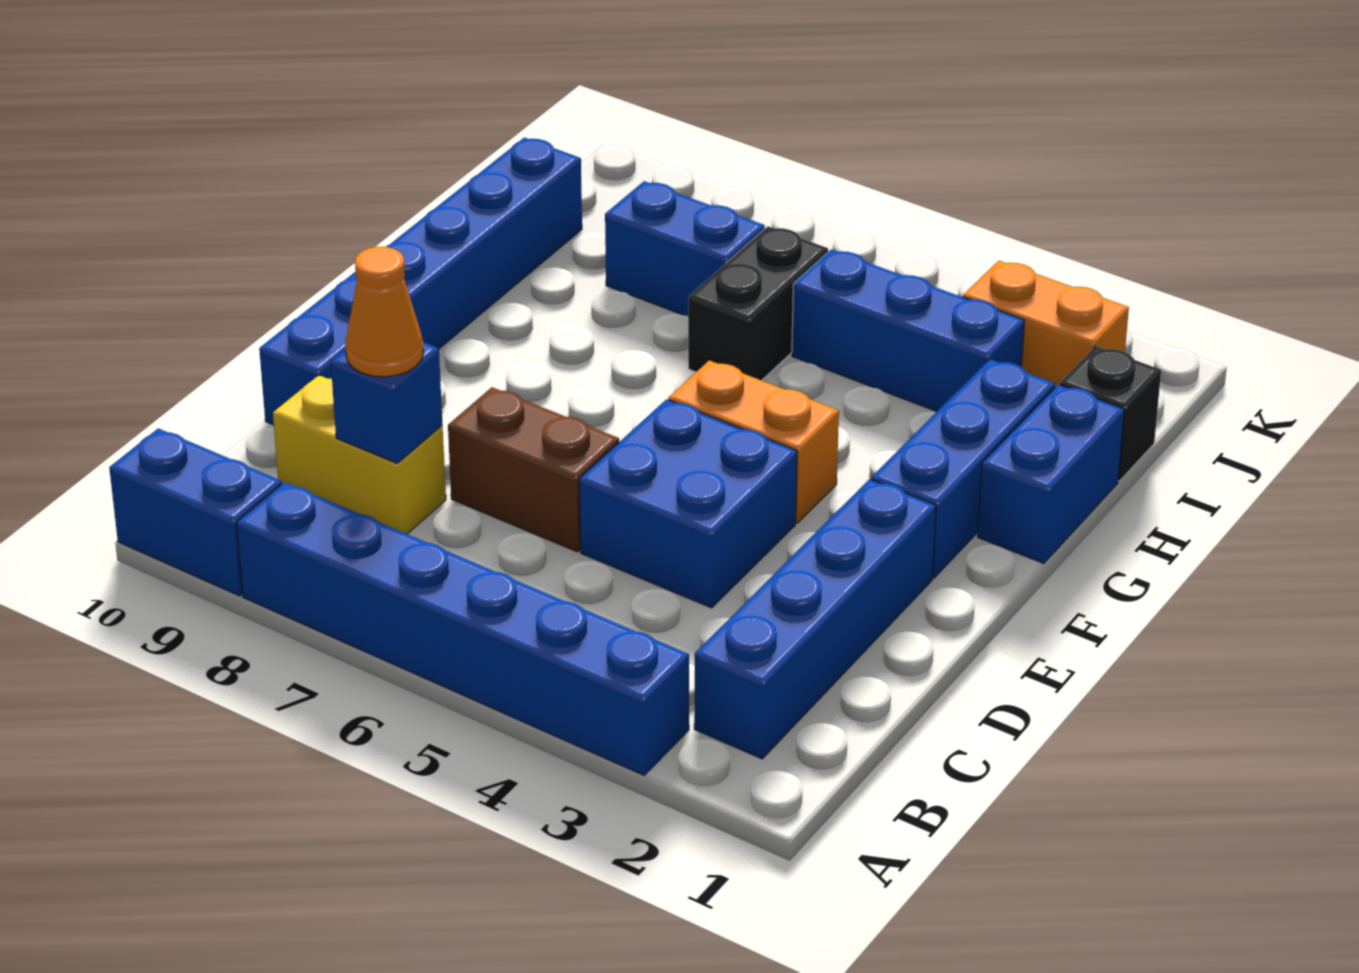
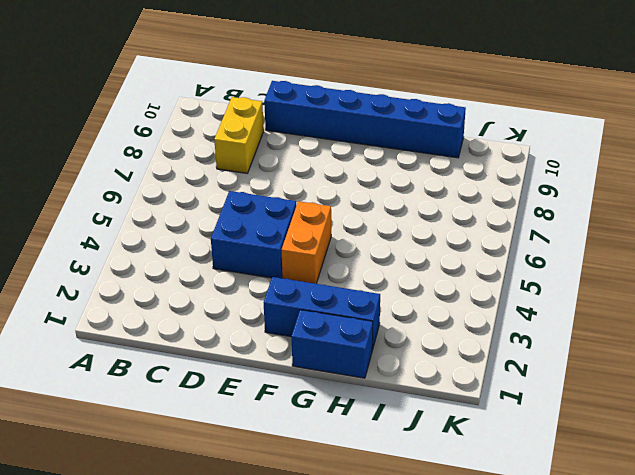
none -> blue 1x6 brick [236,482,689,775]
none -> blue 1x2 brick [109,428,282,596]
none -> blue 1x4 brick [694,479,936,759]

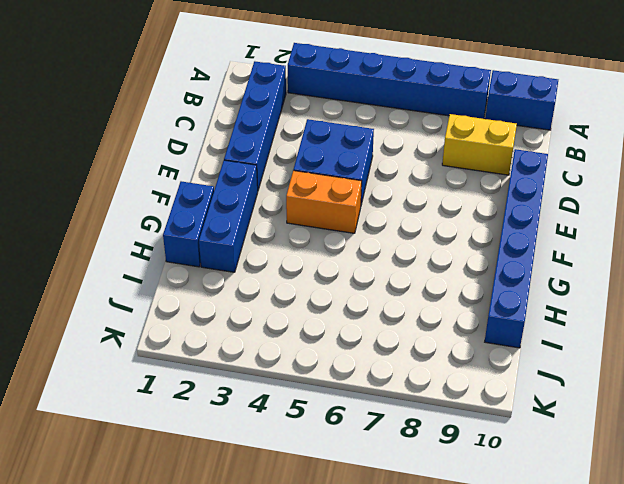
none -> brown 1x2 brick [448,387,619,552]
none -> black 1x2 brick [688,226,828,380]
none -> black 1x1 brick [1060,346,1161,481]

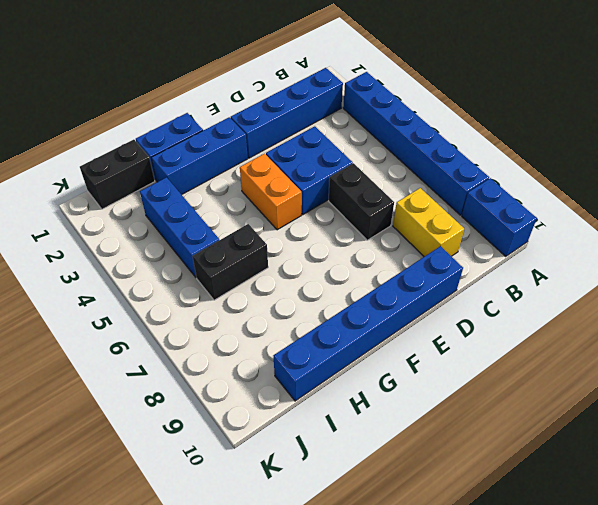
black 1x2 brick [329,163,394,240] -> brown 1x2 brick [448,387,619,552]
black 1x2 brick [80,140,155,209] -> black 1x1 brick [1060,346,1161,481]
none -> blue 1x2 brick [605,181,765,316]
none -> orange 1x2 brick [963,261,1129,387]
none -> blue 1x1 brick [331,342,442,463]

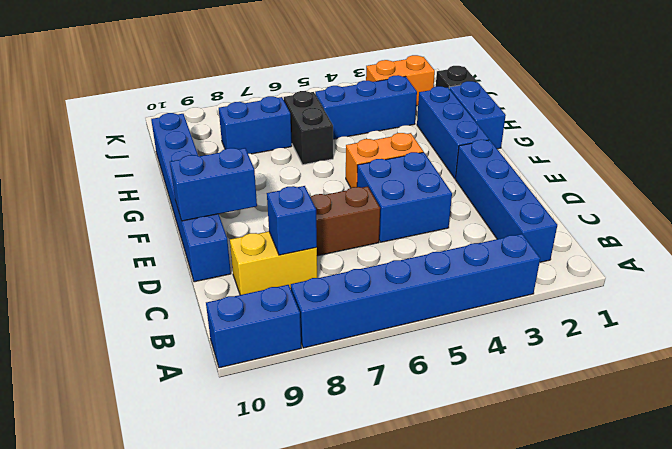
blue 1x2 brick [170,148,257,221] -> none
none -> orange 1x1 cone [345,247,424,377]

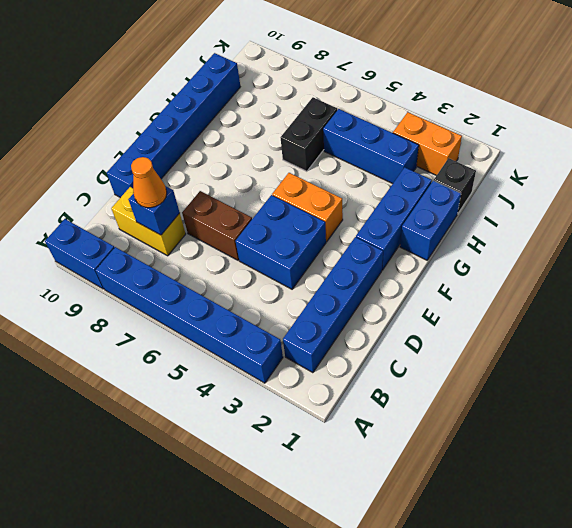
none -> blue 1x2 brick [605,181,765,316]

